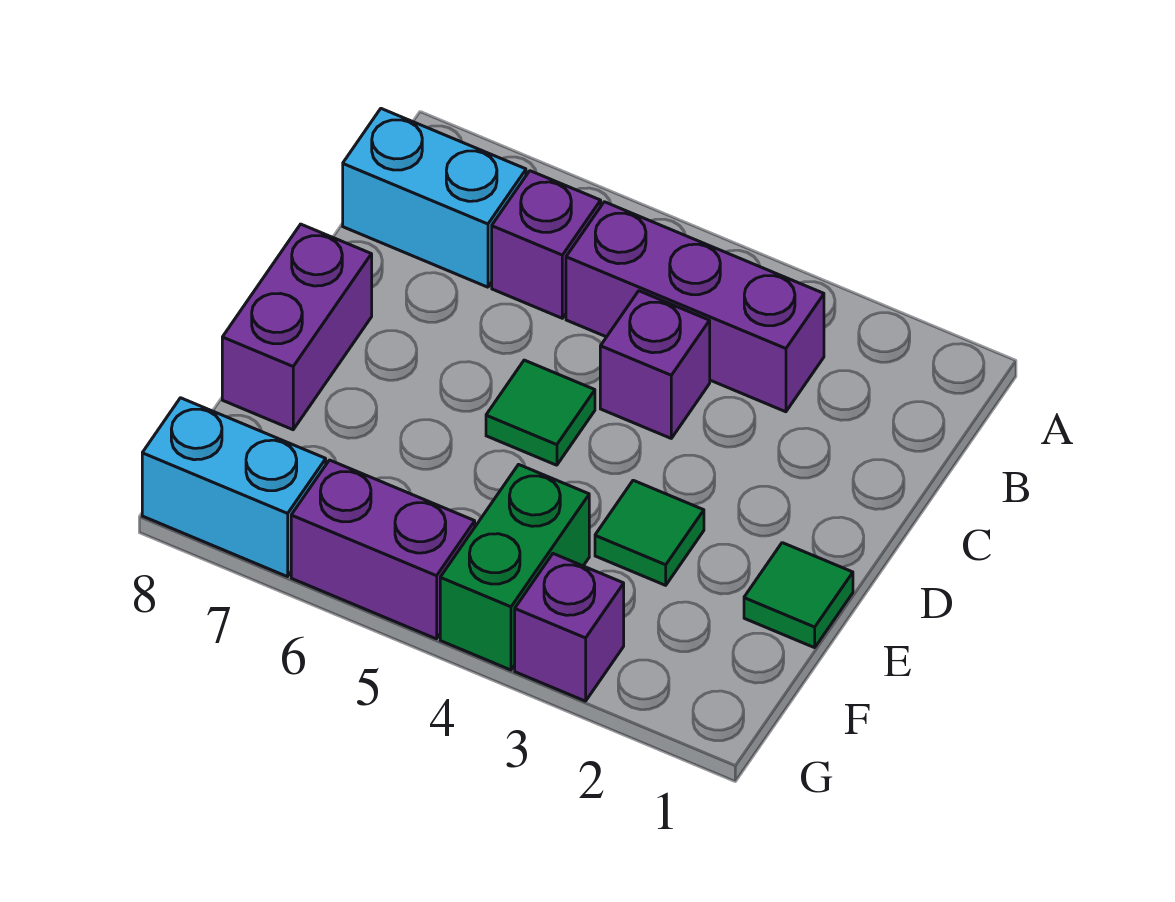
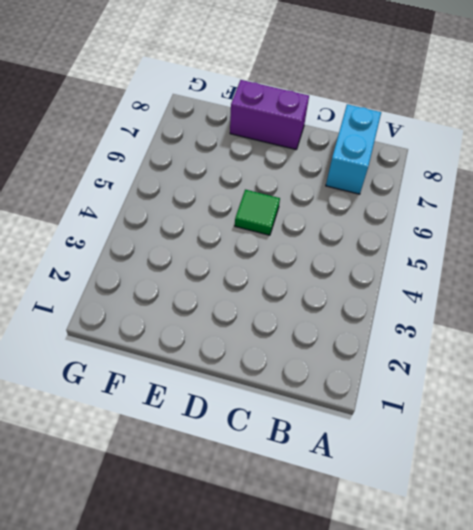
none -> purple 1x3 brick [566,202,824,412]
none -> purple 1x1 brick [492,171,601,318]
none -> purple 1x1 brick [600,291,710,438]

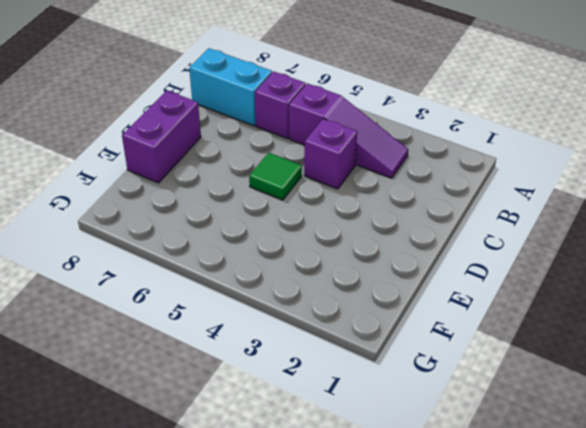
purple 1x3 slope [289,83,408,178] -> purple 1x3 brick [566,202,824,412]
none -> green 1x1 tile [744,543,853,648]
none -> green 1x1 tile [595,480,704,585]
none -> green 1x2 brick [440,465,589,670]

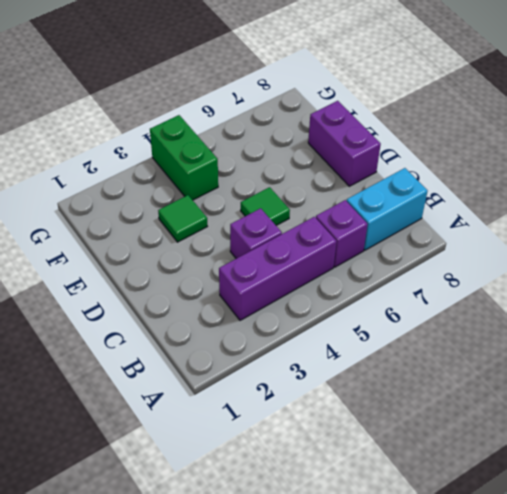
none -> green 1x1 tile [744,543,853,648]
none -> purple 1x1 brick [515,554,624,701]
none -> purple 1x2 brick [291,460,475,639]

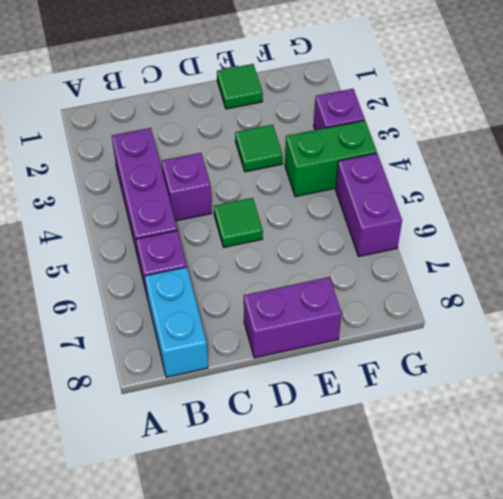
none -> cyan 1x2 brick [142,398,326,577]

